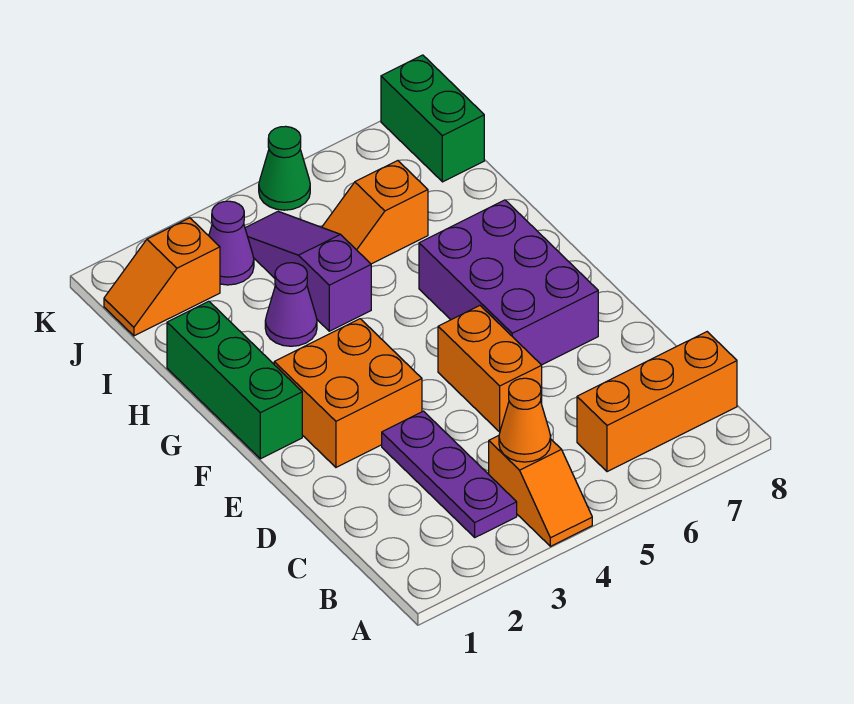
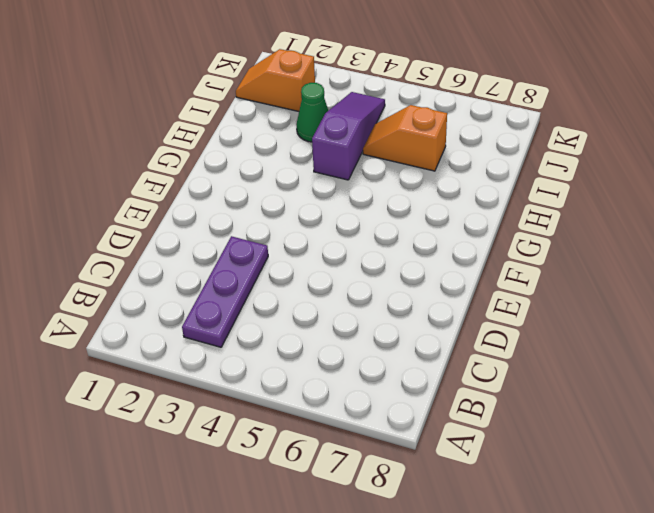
green 1x1 cone [296,83,328,142] -> green 1x1 cone moved to [259,126,310,210]
none -> orange 1x2 slope [489,436,592,546]
none -> orange 1x3 brick [577,332,737,472]
none -> orange 1x2 brick [438,306,542,432]

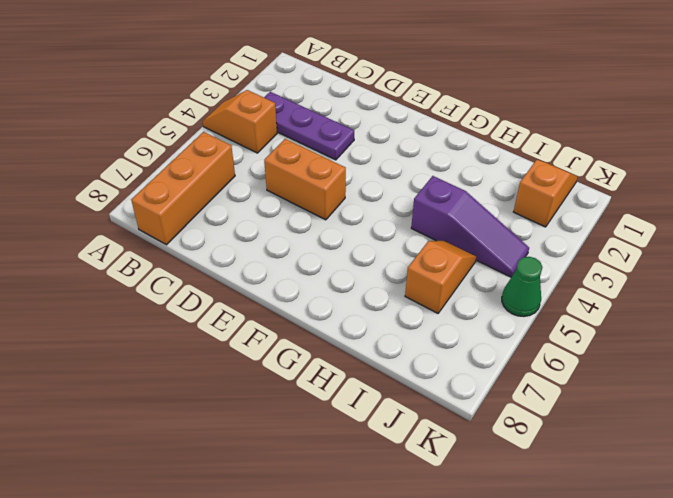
none -> orange 2x2 brick [274,319,422,467]
none -> purple 2x3 brick [419,200,598,365]
none -> green 1x3 brick [167,301,302,459]

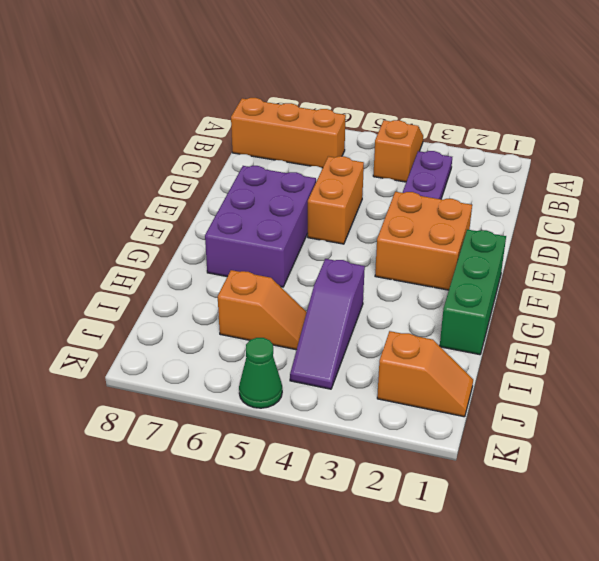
none -> purple 1x1 cone [265,263,317,346]
none -> purple 1x1 cone [209,201,254,285]
none -> green 1x2 brick [381,55,484,182]

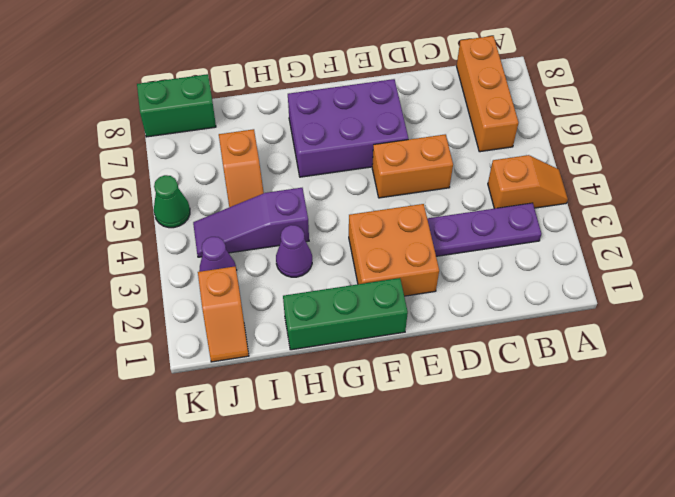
none -> orange 1x1 cone [499,378,551,462]

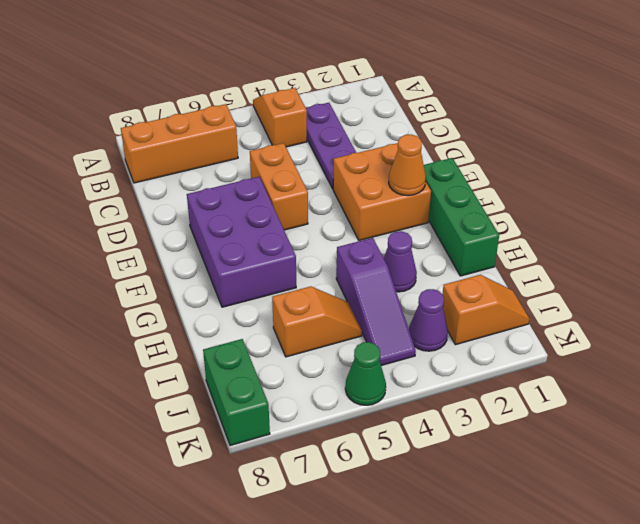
orange 1x1 cone [389,135,426,196] -> orange 1x1 cone moved to [499,378,551,462]

